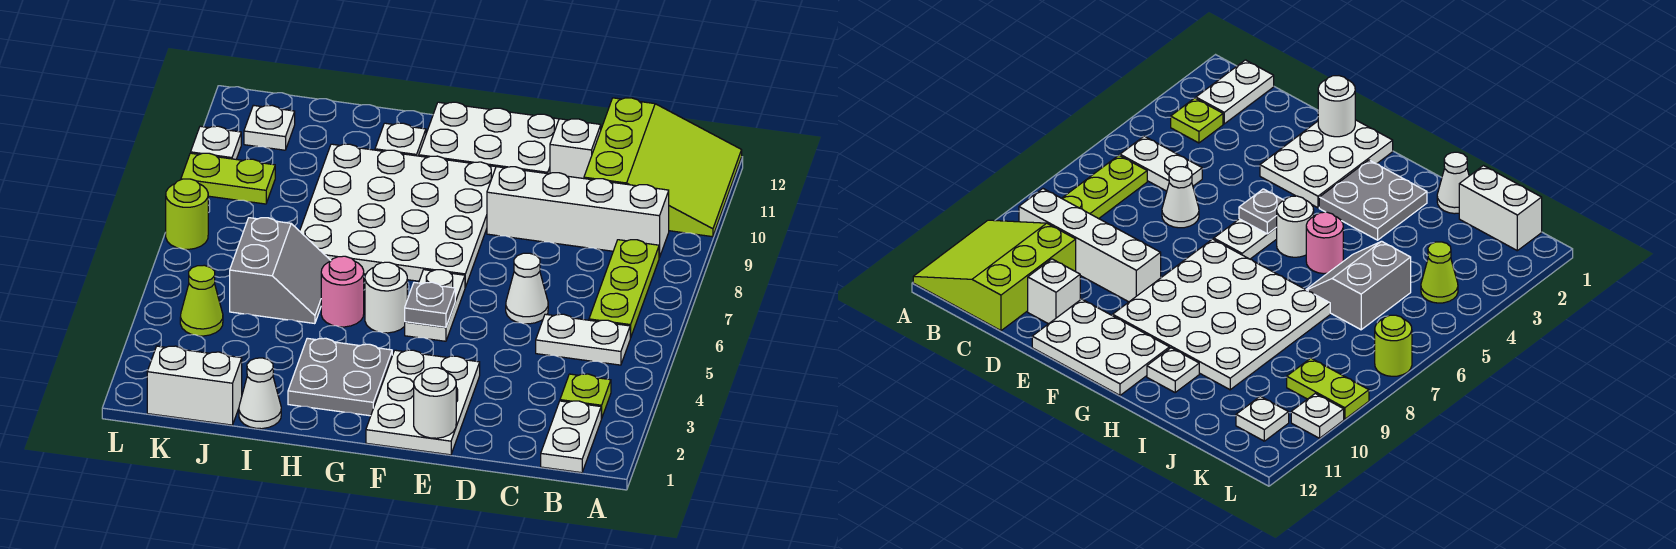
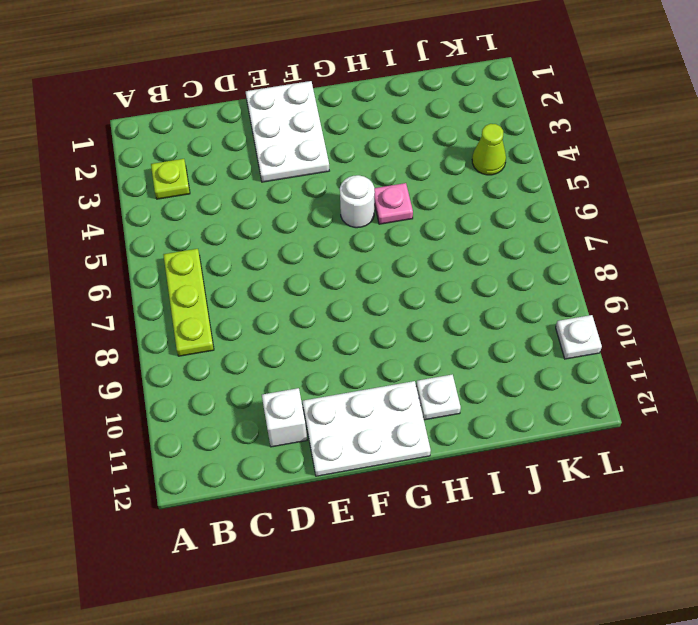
pink 1x1 plate [374,183,413,224] -> pink 1x1 round brick [321,256,364,327]
none -> lime 3x3 slope [584,98,742,237]
none -> white 1x2 plate [541,401,601,473]
none -> white 1x2 plate [536,314,630,365]

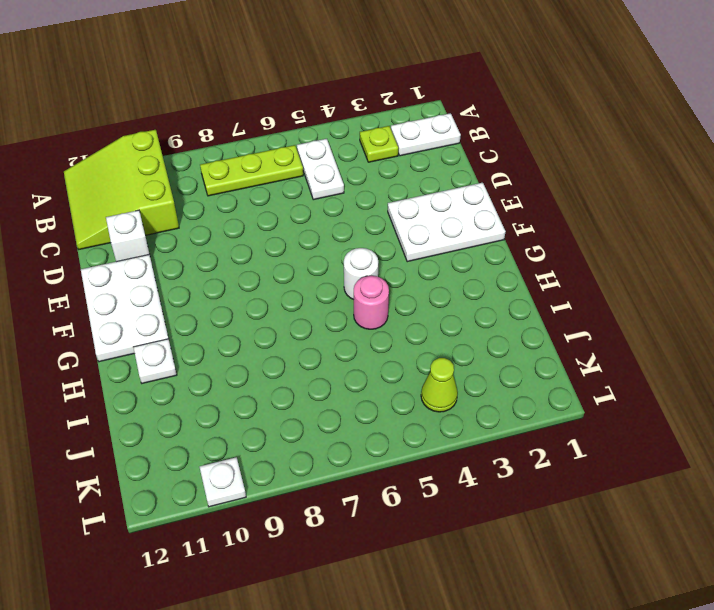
lime 3x3 slope [64,130,179,250] -> lime 3x3 slope turned to [584,98,742,237]
none -> white 1x4 brick [487,167,669,257]
none -> white 1x1 cone [506,253,548,324]
none -> white 1x2 plate [405,270,465,341]

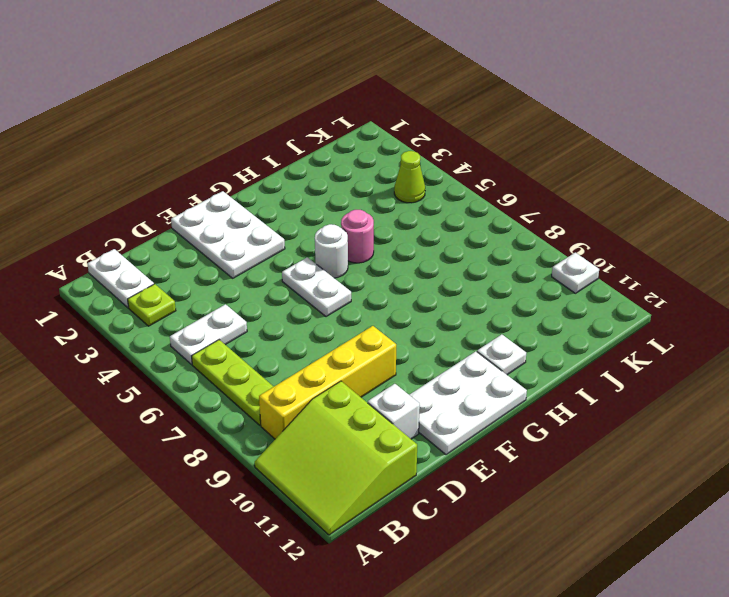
yellow 1x4 brick [259,326,396,439] -> white 1x4 brick [487,167,669,257]
none -> white 1x1 cone [506,253,548,324]
none -> white 4x4 plate [300,144,496,287]
none -> grey 2x2 plate [288,338,392,416]

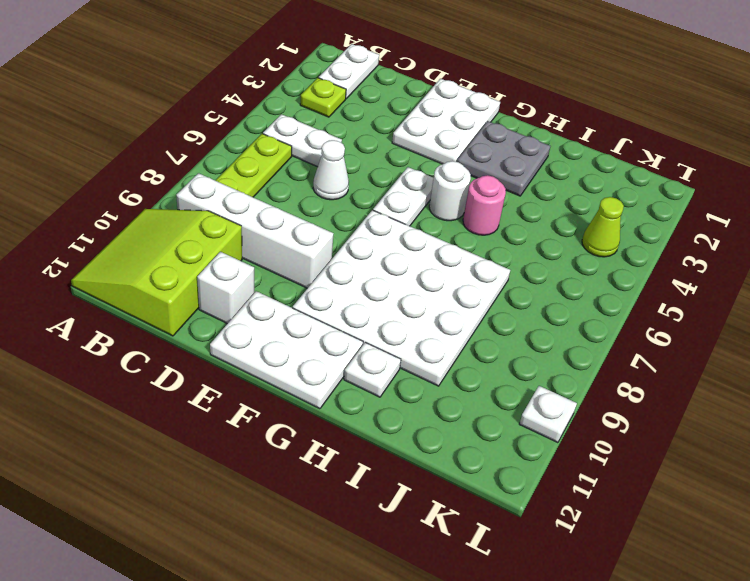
none -> white 1x1 cone [239,358,281,429]
none -> grey 2x2 slope [230,218,331,324]
none -> white 1x2 brick [147,346,242,425]

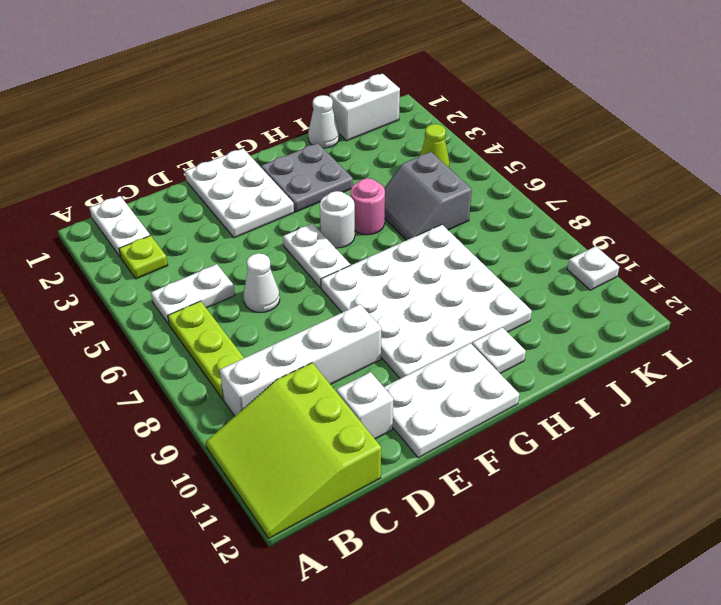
none -> lime 1x2 plate [181,153,275,204]
none -> white 1x1 plate [244,105,295,150]
none -> lime 1x1 round brick [166,179,208,249]

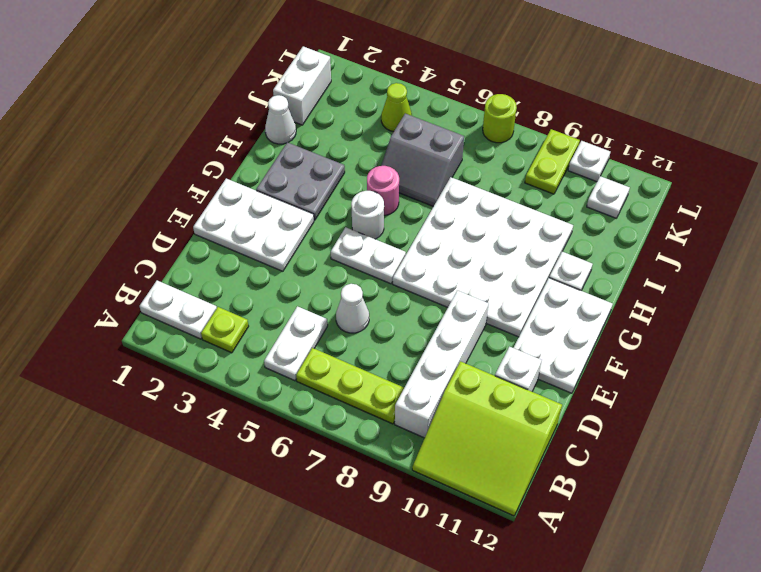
none -> white 1x1 round brick [414,368,456,438]
none -> grey 1x1 plate [405,282,455,327]

